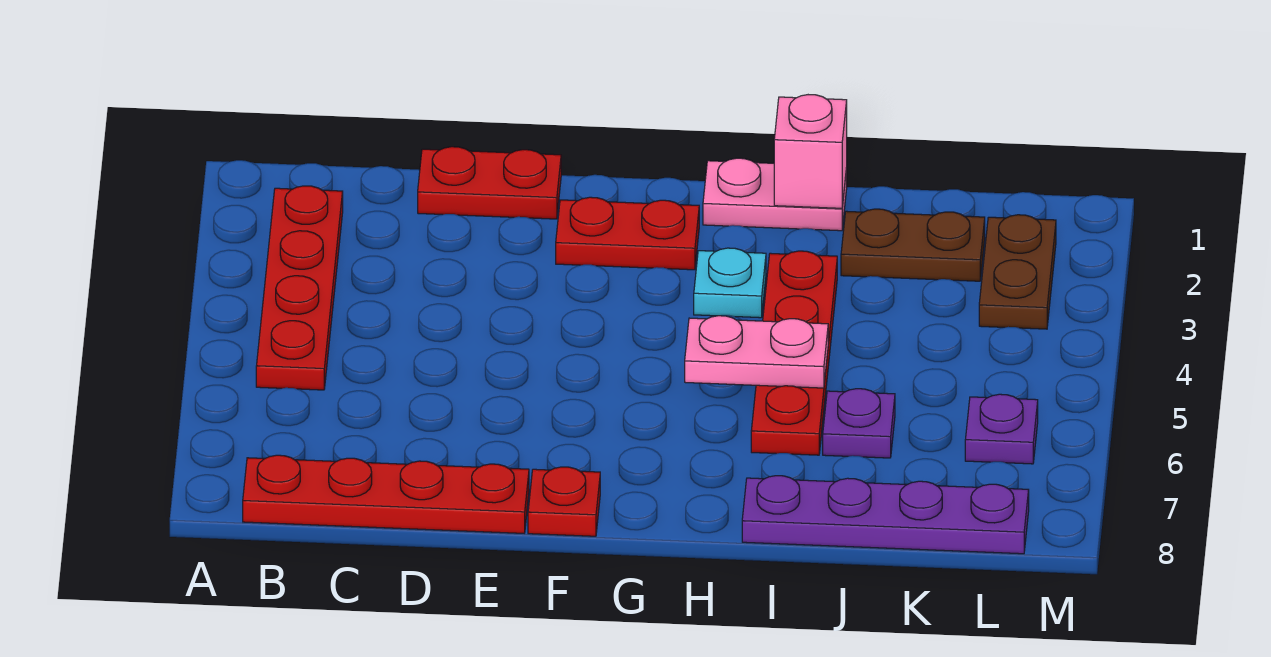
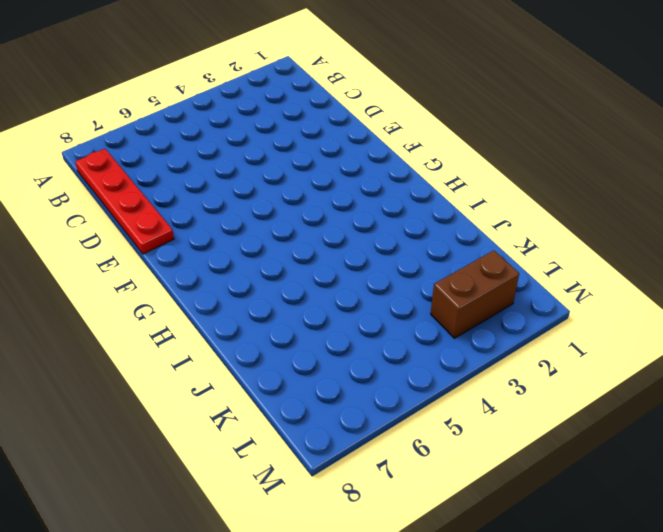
brown 1x2 brick [431,250,519,338] -> brown 1x2 plate [979,215,1056,329]
none -> red 1x4 plate [256,186,343,390]
none -> red 1x2 plate [418,147,561,219]
none -> red 1x2 plate [556,197,699,270]

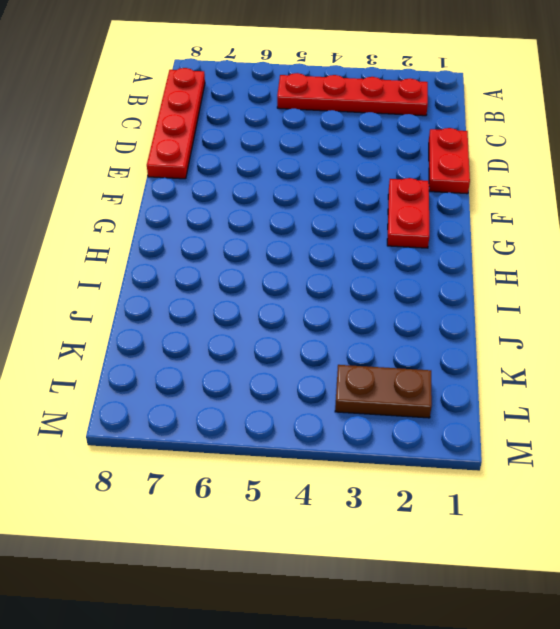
none -> red 1x1 plate [528,467,600,536]
none -> pink 1x2 plate [703,158,847,231]
none -> cyan 1x1 plate [694,248,766,318]

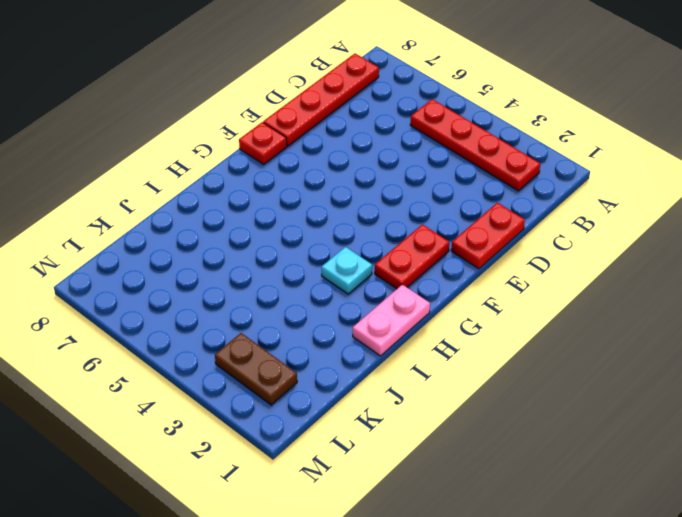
none -> red 1x4 plate [751,251,837,455]
none -> purple 1x4 plate [742,476,1029,554]
none -> brown 1x2 plate [841,209,985,281]

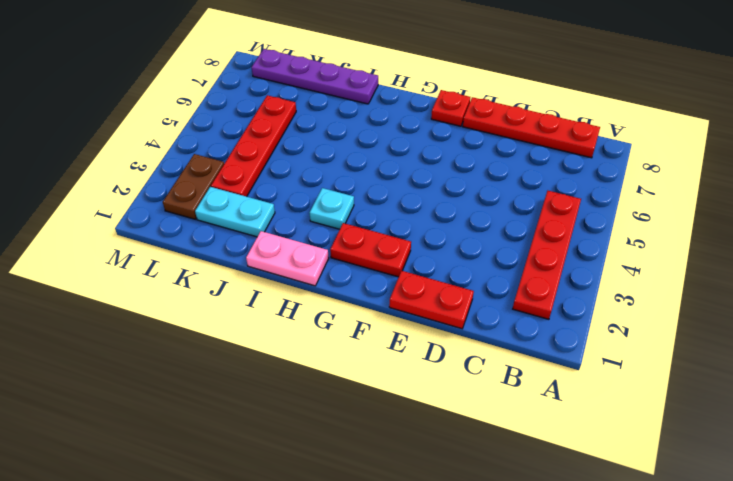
cyan 1x2 plate [195,187,275,237] -> brown 1x2 plate [841,209,985,281]
red 1x4 plate [211,95,296,197] -> red 1x4 plate moved to [751,251,837,455]
none -> purple 1x1 plate [823,389,895,458]
none -> purple 1x1 plate [965,394,1038,464]
none -> pink 1x2 plate [685,316,828,388]

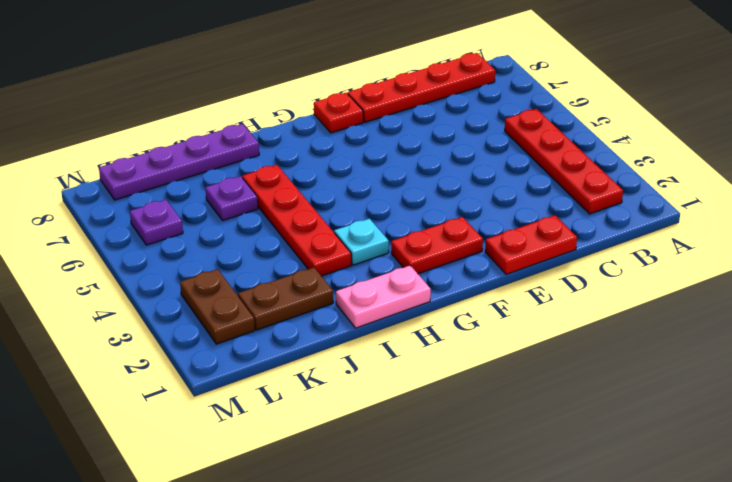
none -> pink 1x2 plate [685,316,828,388]
none -> pink 1x1 brick [774,95,847,208]

